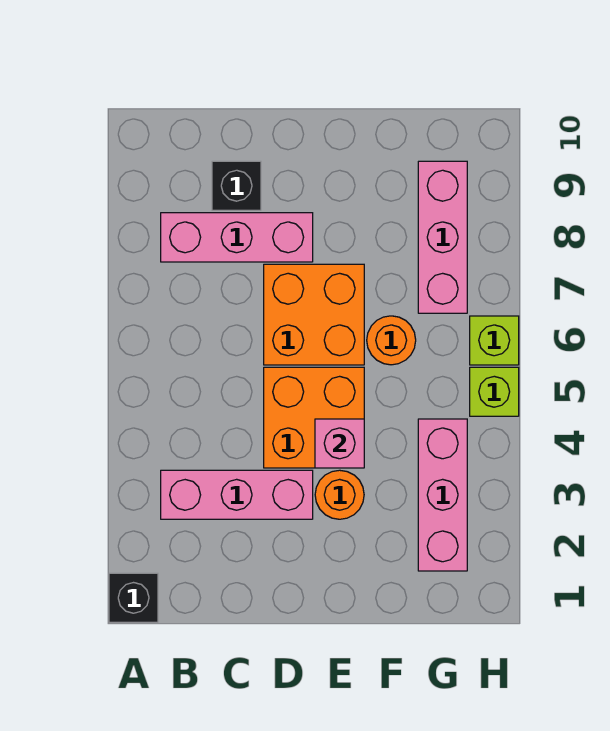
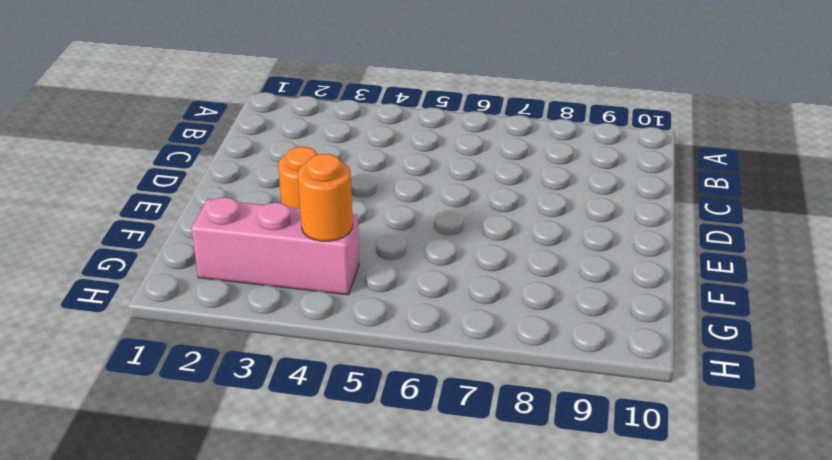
orange 1x1 round brick [298,154,353,241] -> orange 1x1 round brick moved to [367,316,416,365]
none -> black 1x1 brick [109,573,158,622]
none -> pink 1x3 brick [161,470,313,519]
none -> pink 1x3 brick [161,213,313,262]

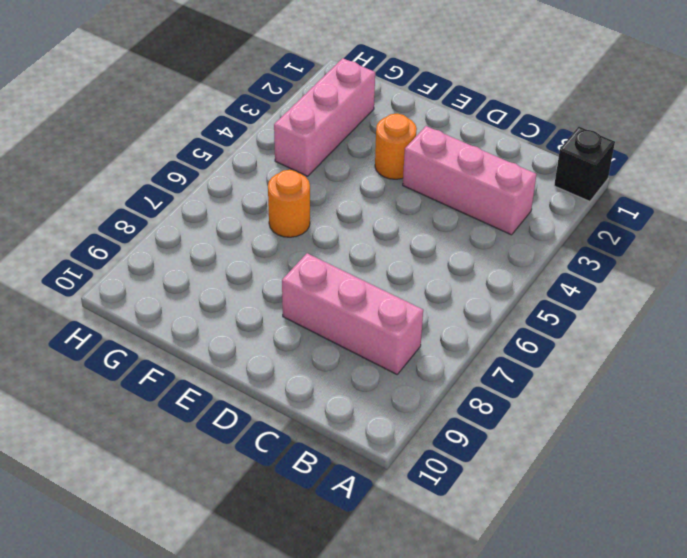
none -> black 1x1 brick [212,161,261,210]
none -> orange 2x2 brick [264,367,364,468]
none -> orange 2x2 brick [264,264,364,365]

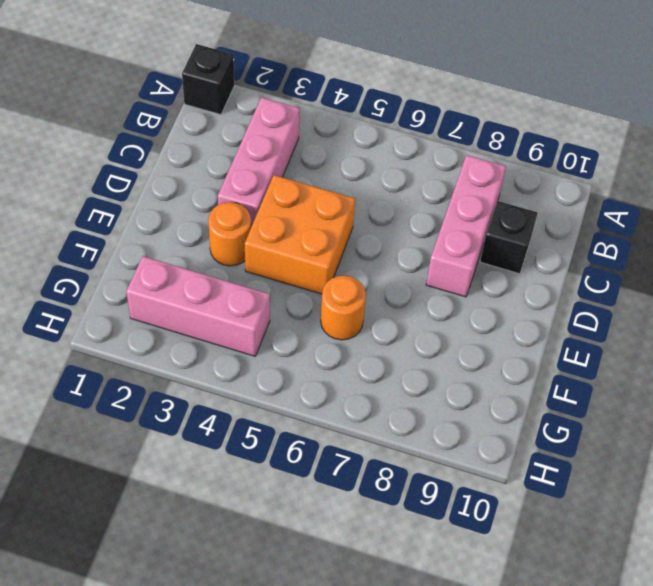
none -> orange 2x2 brick [264,264,364,365]
none -> pink 1x3 brick [418,161,467,313]
none -> lime 1x1 brick [470,367,519,416]

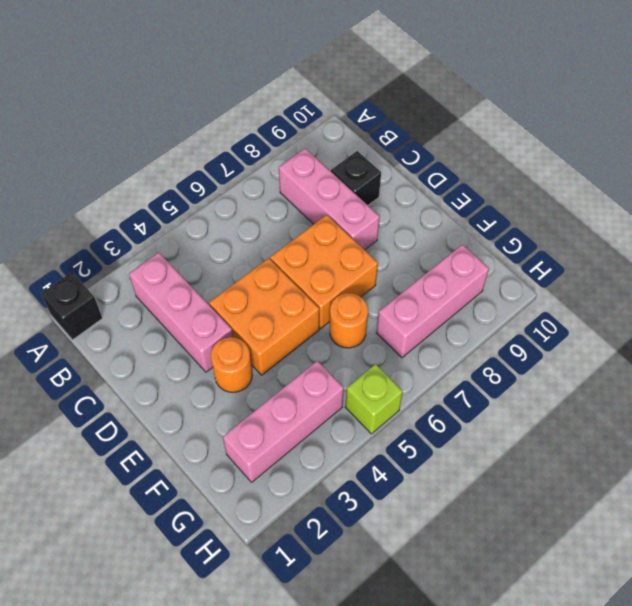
none -> lime 1x1 brick [470,316,519,365]
none -> pink 1x1 brick [315,419,364,468]

